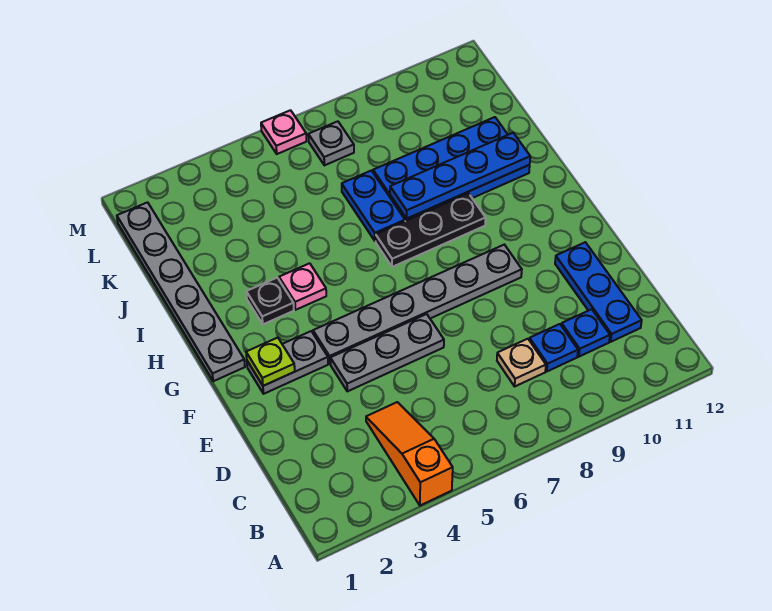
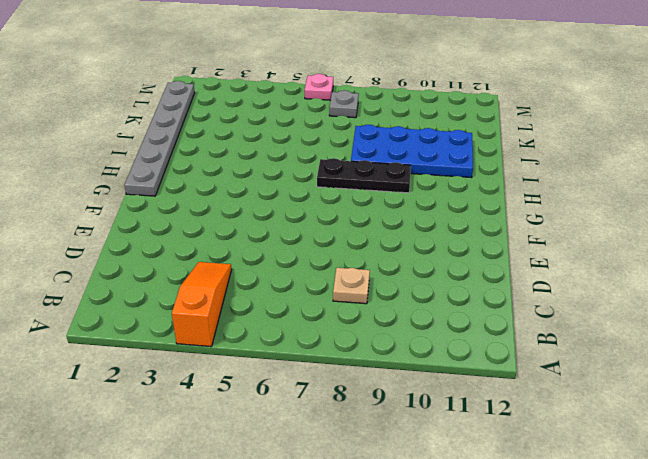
none -> blue 1x1 plate [529,324,578,371]
none -> blue 1x1 plate [561,309,610,357]
none -> blue 1x3 plate [555,242,642,342]

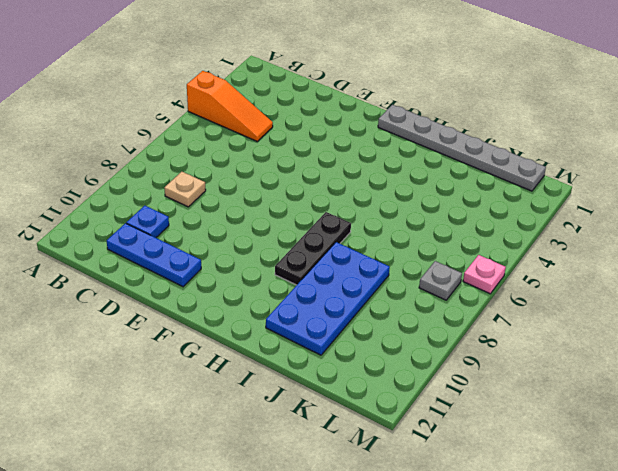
none -> blue 1x1 plate [529,324,578,371]
none -> grey 1x3 plate [330,314,444,391]
none -> grey 1x2 plate [247,331,328,394]

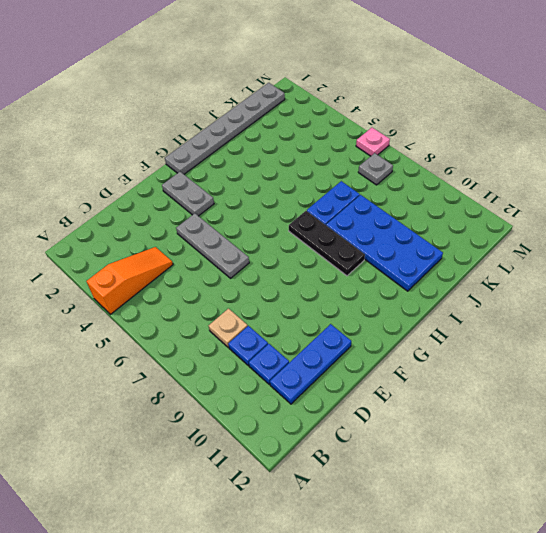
none -> grey 1x6 plate [313,245,522,364]
none -> black 1x1 plate [246,278,294,324]
none -> pink 1x1 plate [279,263,326,310]

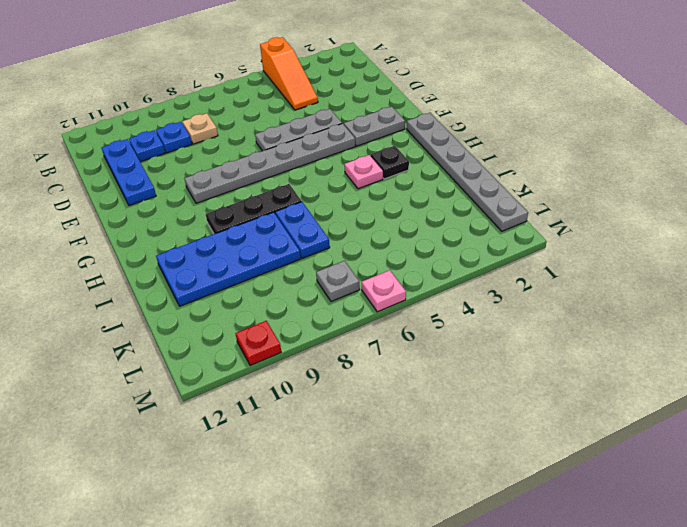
red 1x1 plate [235,321,281,366] -> none
none -> lime 1x1 plate [246,338,295,386]
none -> blue 1x4 plate [390,133,530,219]

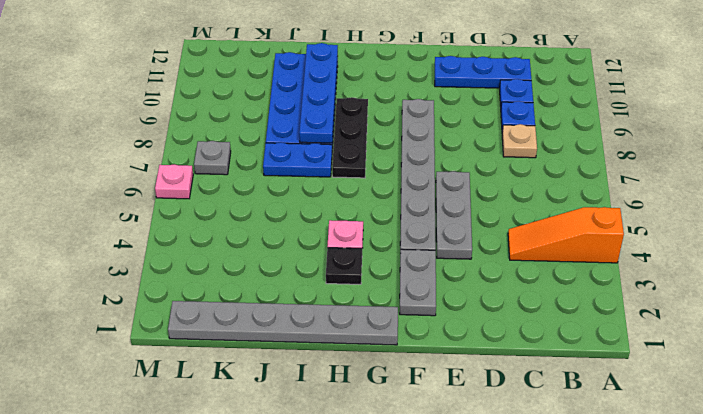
none -> lime 1x1 plate [246,338,295,386]

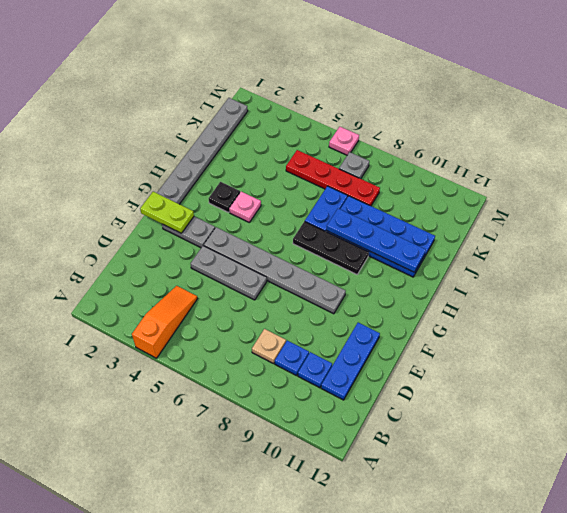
lime 1x2 plate [140,192,194,233] -> lime 1x1 plate [246,338,295,386]
red 1x4 plate [286,150,380,206] -> none

